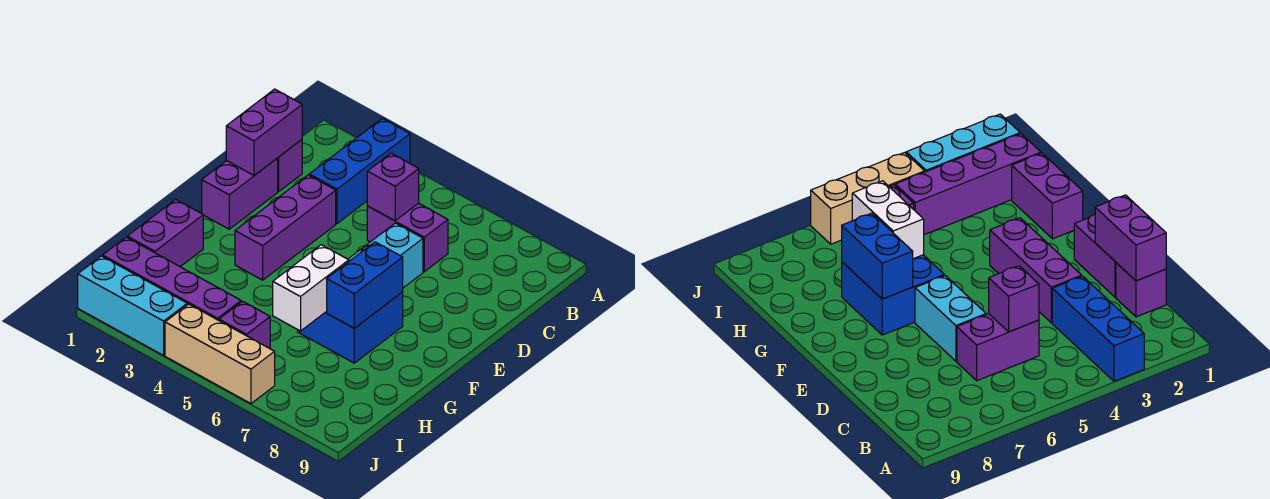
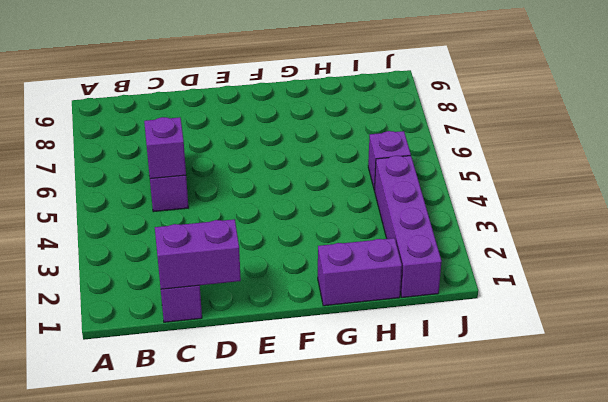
none -> blue 1x3 brick [309,118,410,224]
none -> purple 1x2 brick [202,158,278,229]
none -> purple 1x3 brick [235,175,336,280]

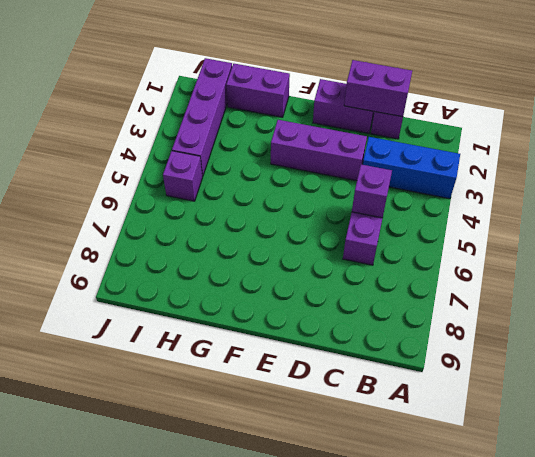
none -> cyan 1x2 brick [348,223,423,288]
none -> blue 2x2 brick [298,292,403,363]
none -> cyan 1x3 brick [78,256,187,355]

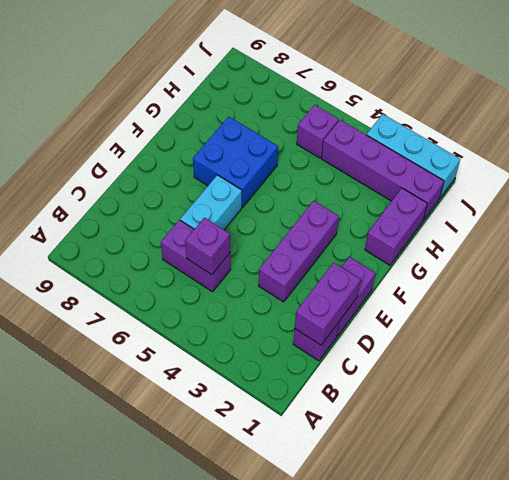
none -> blue 1x3 brick [309,118,410,224]
none -> tan 1x3 brick [165,304,275,404]
none -> blue 1x2 brick [327,242,403,328]

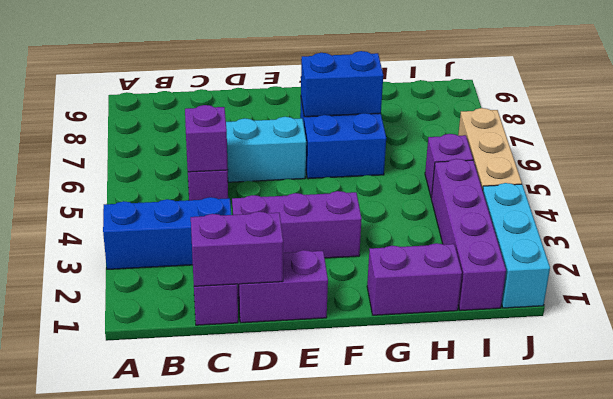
none -> white 1x2 brick [273,245,349,331]

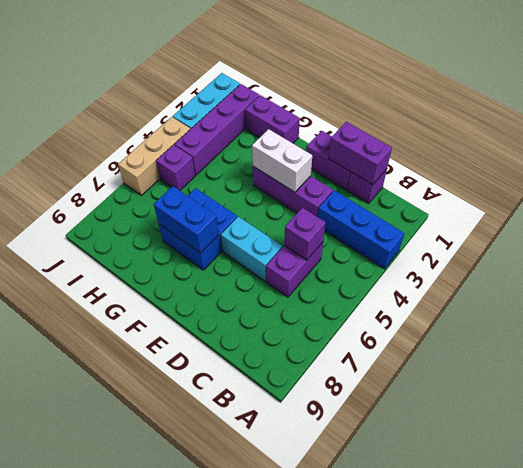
white 1x2 brick [252,129,312,192] -> white 1x2 brick moved to [273,245,349,331]

